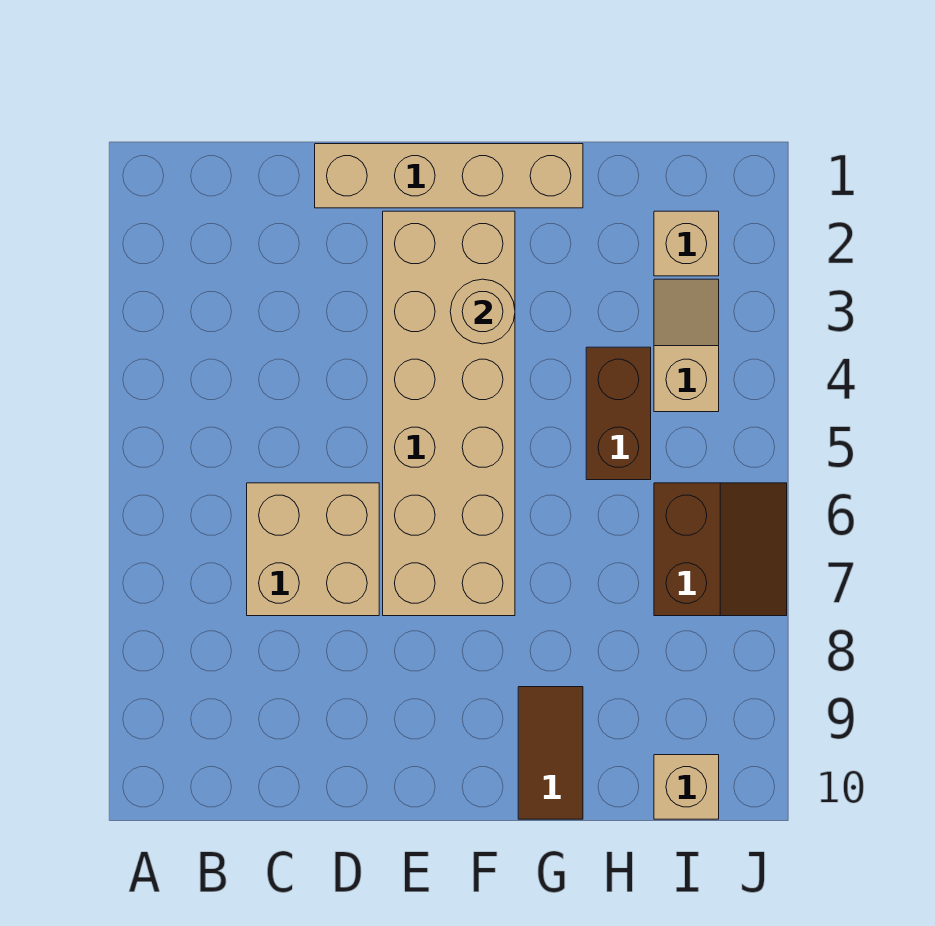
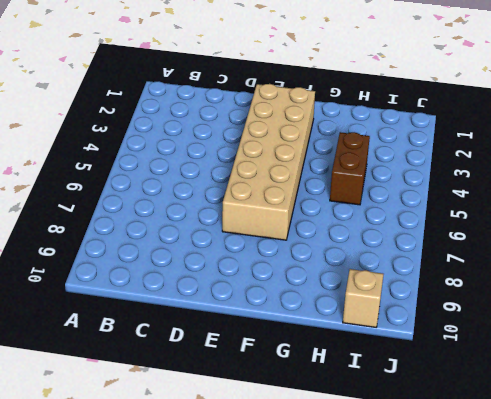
none -> tan 2x2 brick [247,483,379,616]
none -> tan 1x4 brick [315,144,583,208]

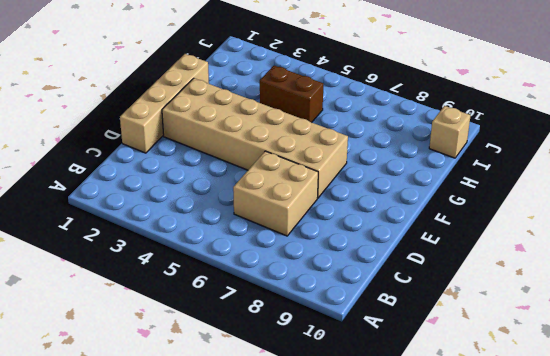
none -> brown 1x2 tile [518,687,583,819]
none -> tan 1x1 brick [654,211,719,276]

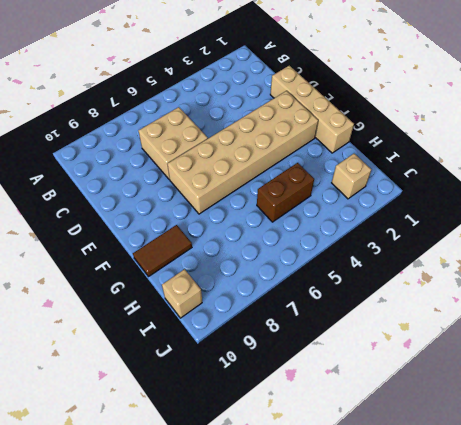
none -> tan 1x2 slope [654,279,719,412]
none -> brown 2x2 slope [654,483,787,616]

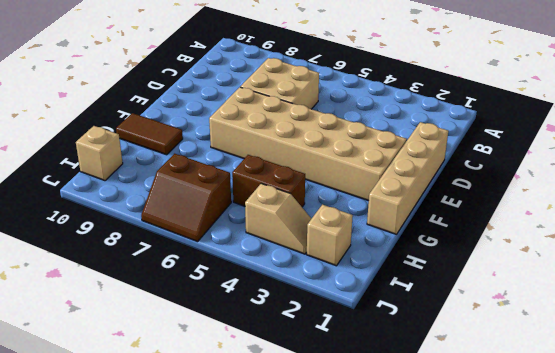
none -> tan 1x1 round brick [450,279,515,344]

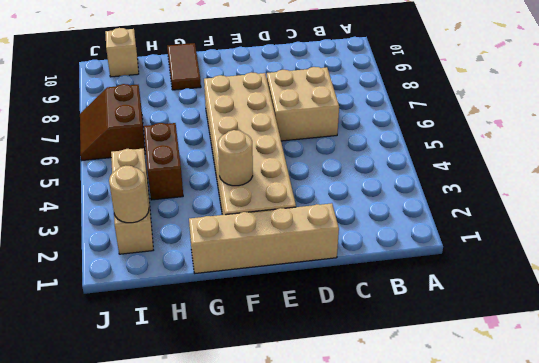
tan 1x1 round brick [109,166,149,223] -> none

